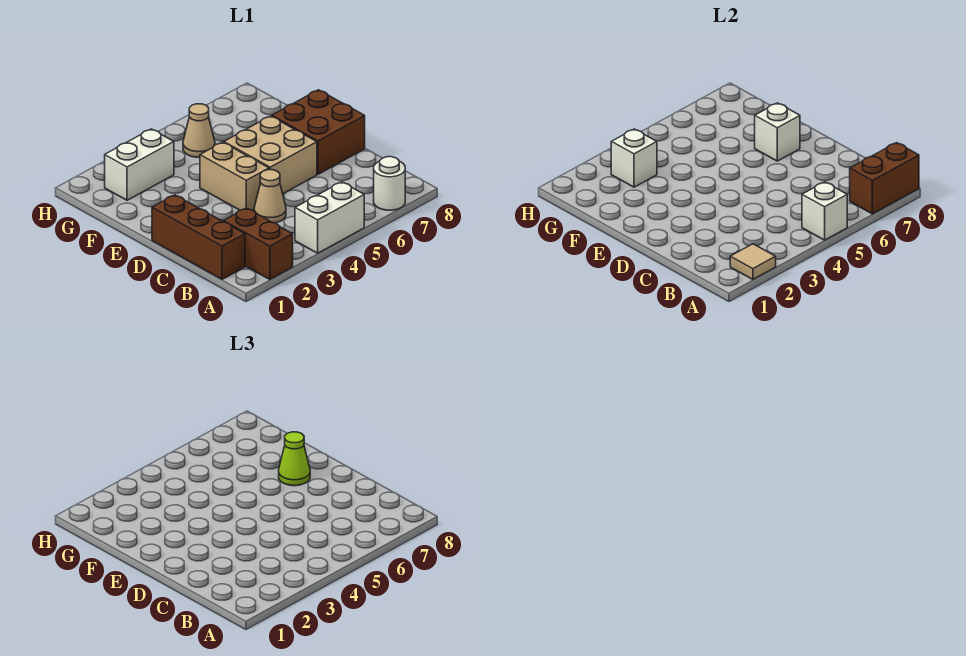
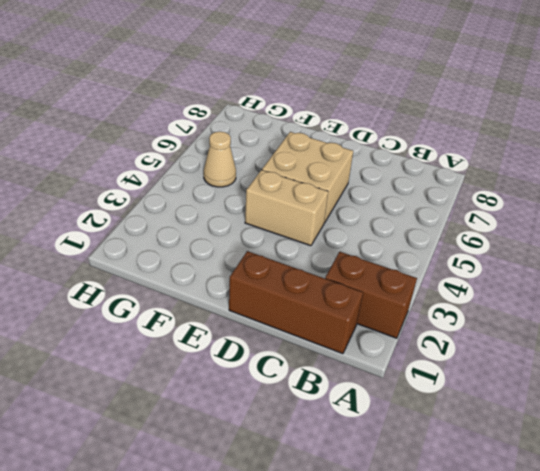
none -> white 1x2 brick [295,182,364,253]
none -> white 1x1 round brick [374,157,405,210]
none -> tan 1x1 cone [254,170,286,223]

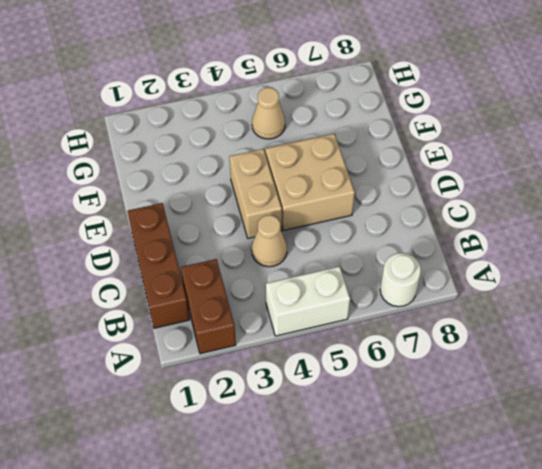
none -> brown 2x2 brick [272,90,365,174]
none -> white 1x2 brick [105,129,174,200]
none -> tan 1x1 tile [730,244,776,279]

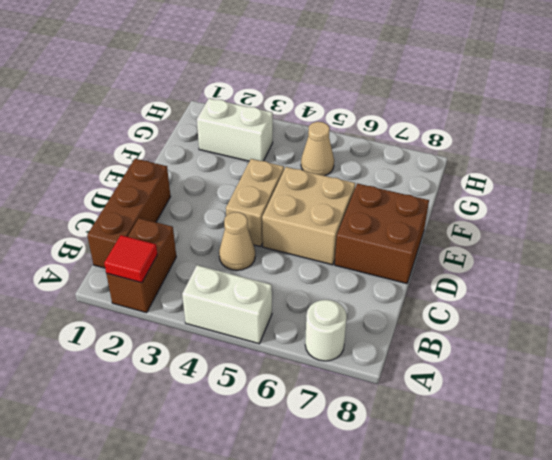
red 1x1 tile [104,235,157,283] -> tan 1x1 tile [730,244,776,279]
none -> white 1x1 brick [802,182,847,240]
none -> brown 1x2 brick [850,143,919,214]
none -> white 1x1 brick [755,103,800,161]

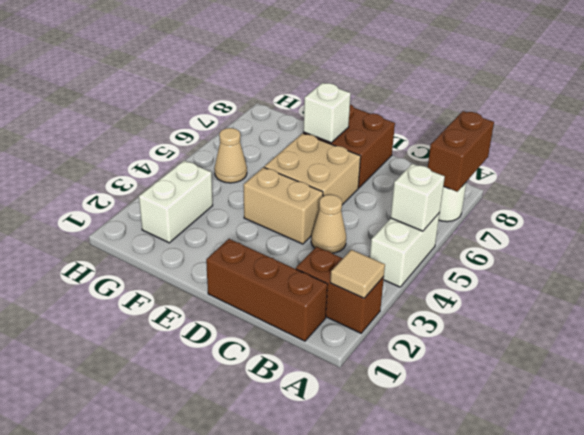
none -> white 1x1 brick [611,129,657,187]
none -> lime 1x1 cone [279,432,310,486]

